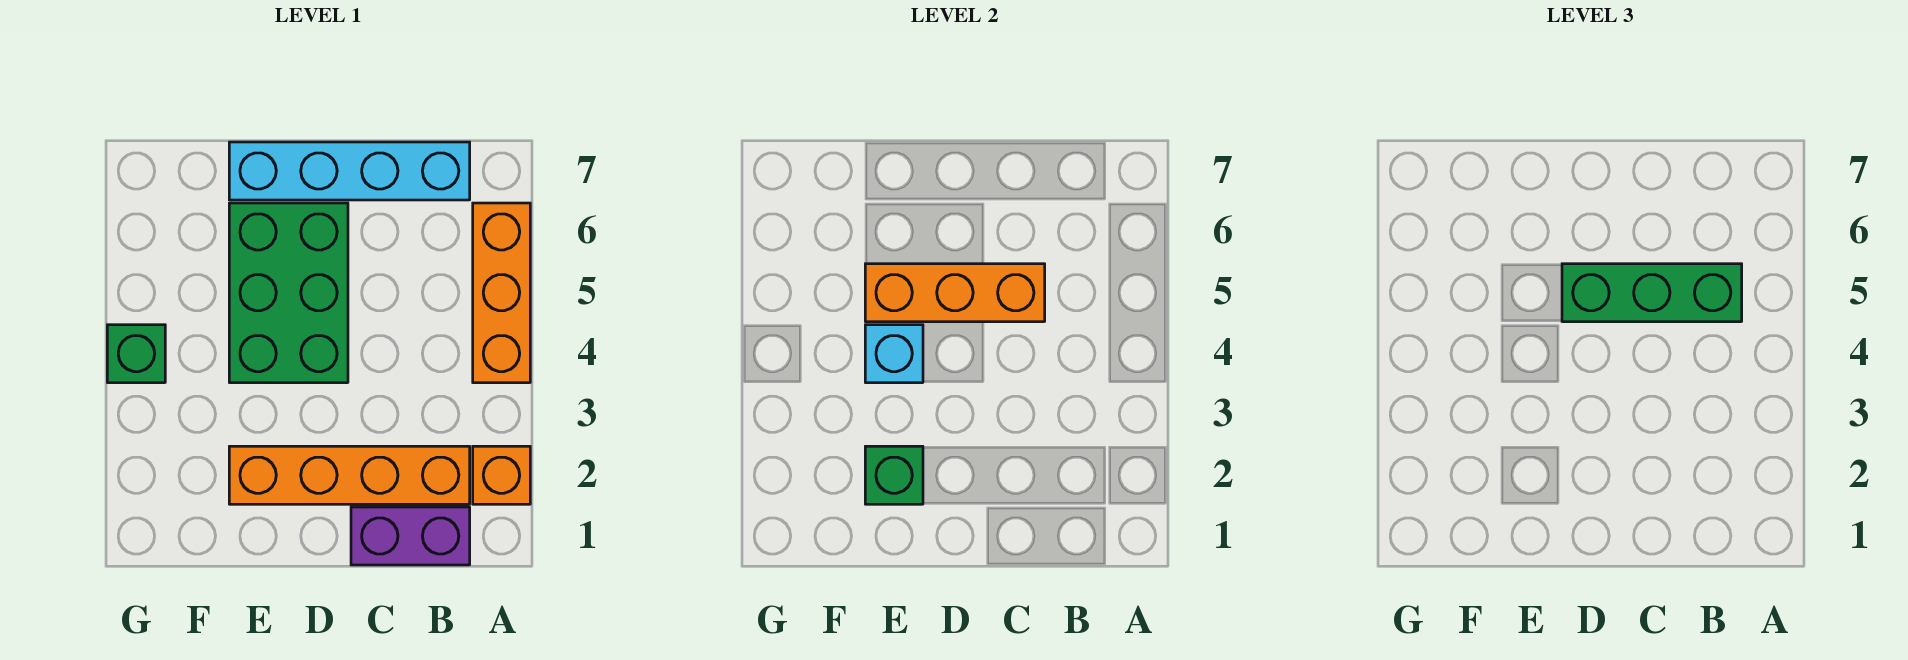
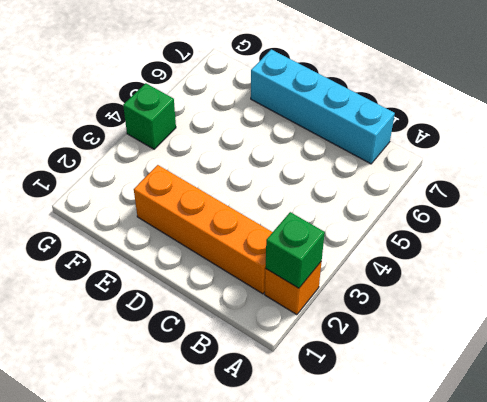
green 1x1 brick [266,212,325,288] -> green 1x1 brick moved to [865,446,923,504]
none -> orange 1x3 brick [473,203,530,383]
none -> purple 1x2 brick [351,507,470,565]

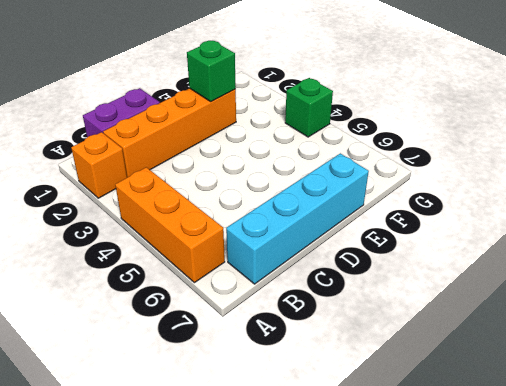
none -> green 2x3 brick [229,203,348,383]
none -> orange 1x3 brick [865,264,1045,322]

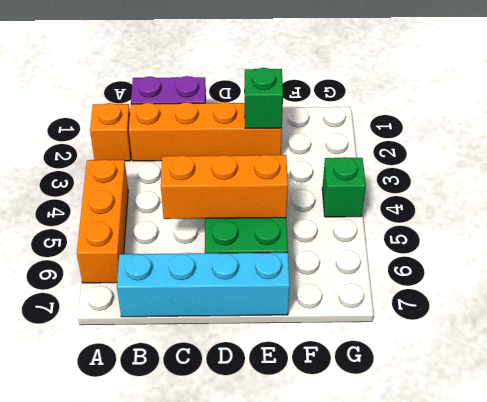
none -> cyan 1x1 brick [865,325,923,383]
none -> green 1x3 brick [1562,264,1742,322]

